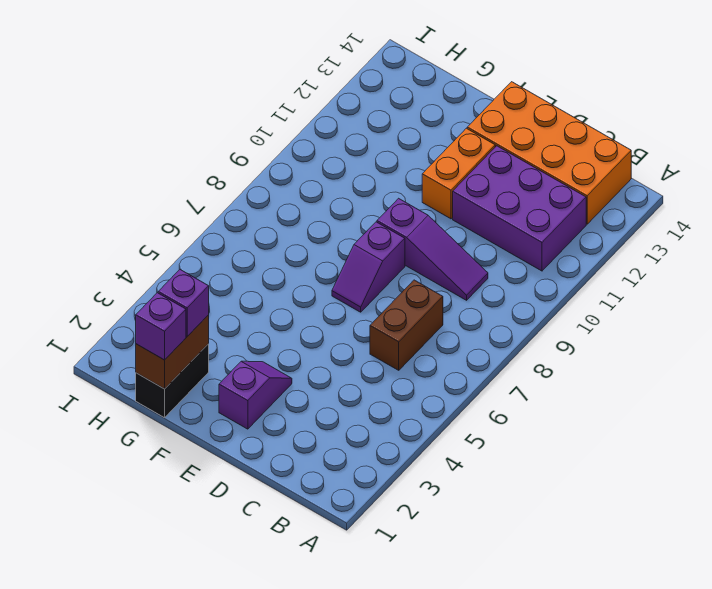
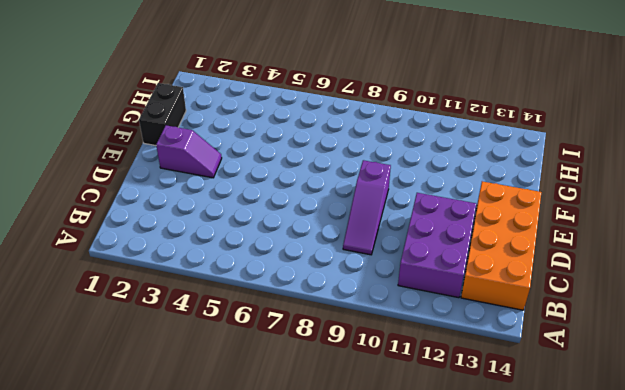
black 1x2 brick [139,83,186,146] -> black 1x2 brick turned to [136,344,209,418]
none -> brown 1x2 brick [370,280,443,370]
none -> purple 1x2 slope [332,222,405,312]

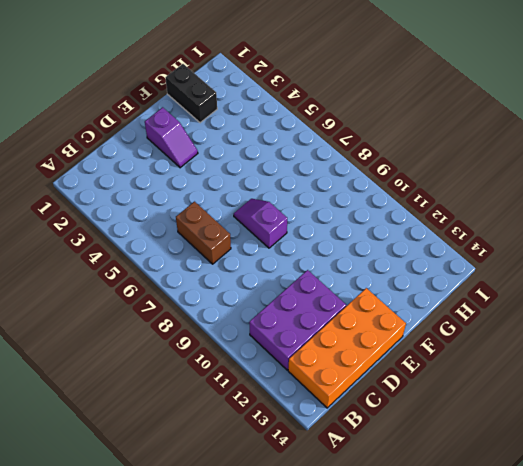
none -> purple 1x3 slope [377,198,488,300]
none -> orange 1x2 brick [422,128,495,219]

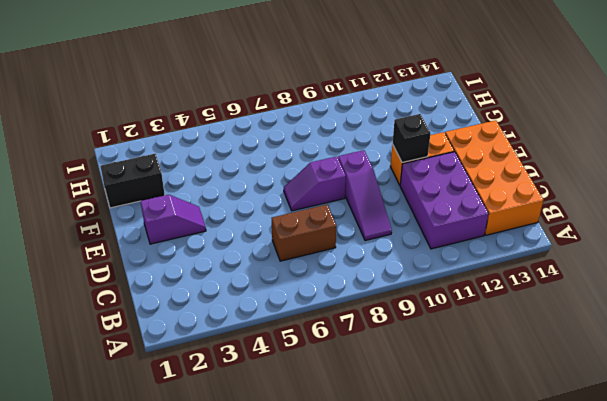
black 1x1 brick [392,114,430,162] -> none
none -> brown 1x2 brick [136,315,209,389]
none -> purple 1x1 brick [136,293,186,360]

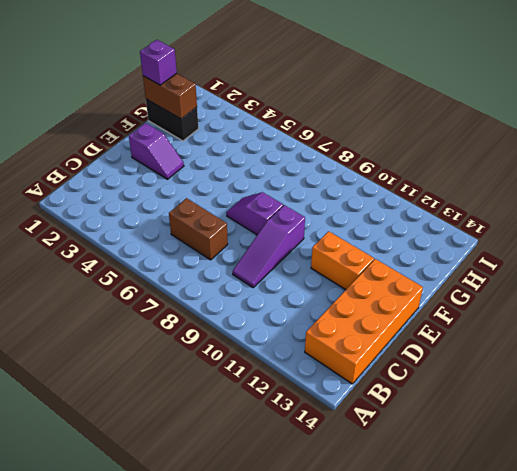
none -> purple 2x3 brick [453,146,586,271]
none -> purple 1x1 brick [158,270,209,336]

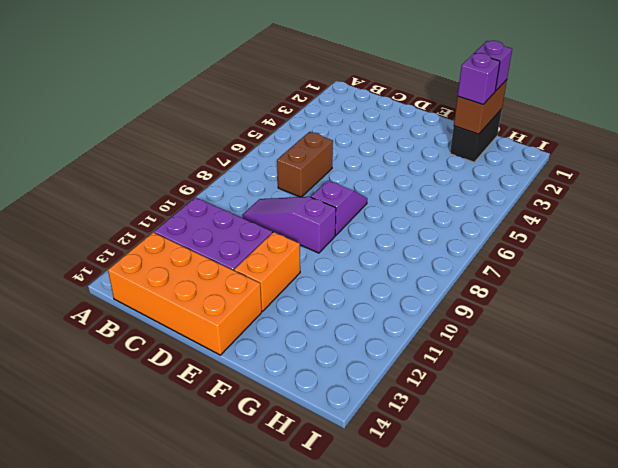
none -> purple 1x2 slope [219,361,292,429]

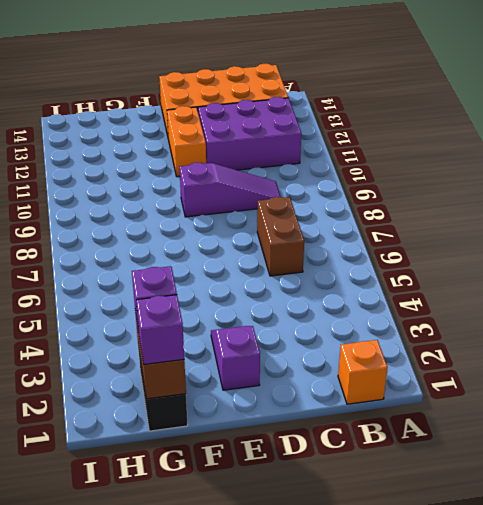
orange 1x1 brick [338,340,388,404] -> none
none -> purple 1x2 slope [332,222,405,312]

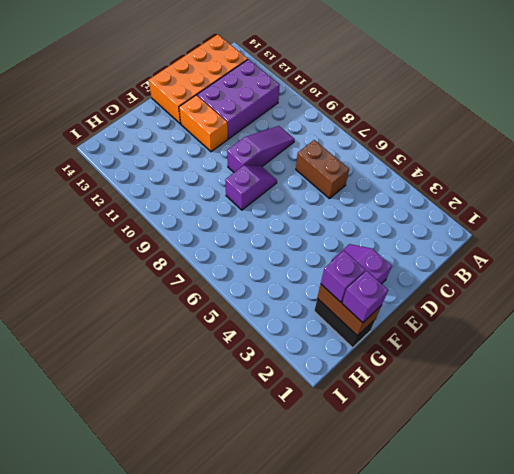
purple 1x2 slope [225,165,277,210] -> purple 1x2 slope turned to [332,222,405,312]

